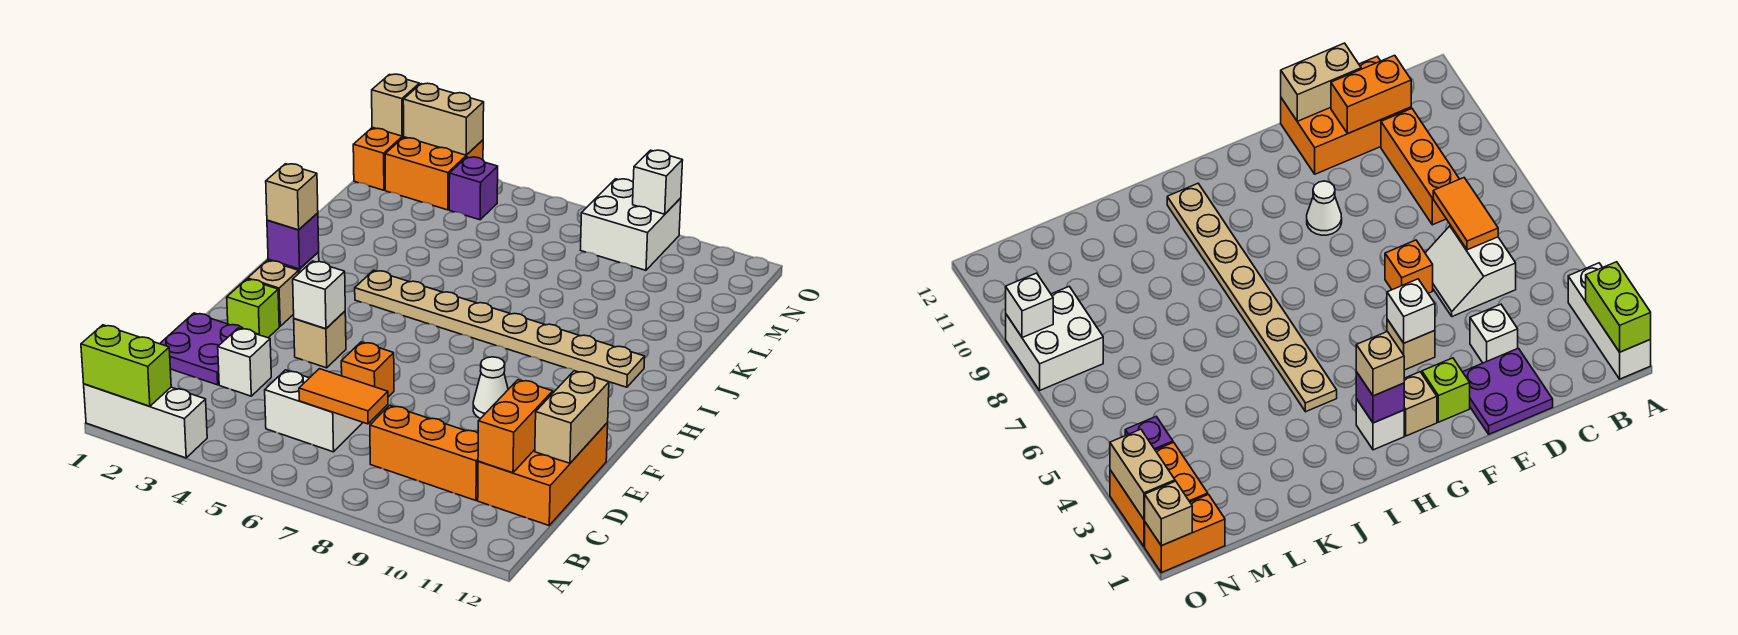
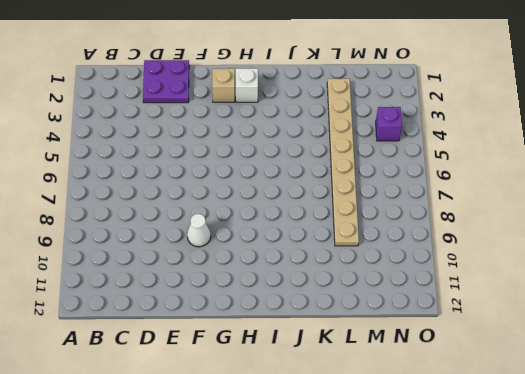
tan 1x8 plate [327,79,359,246] -> tan 1x8 plate moved to [355,270,645,387]
none -> white 1x3 brick [84,384,207,458]
none -> white 2x2 slope [265,370,363,452]
none -> orange 1x3 brick [370,405,478,500]

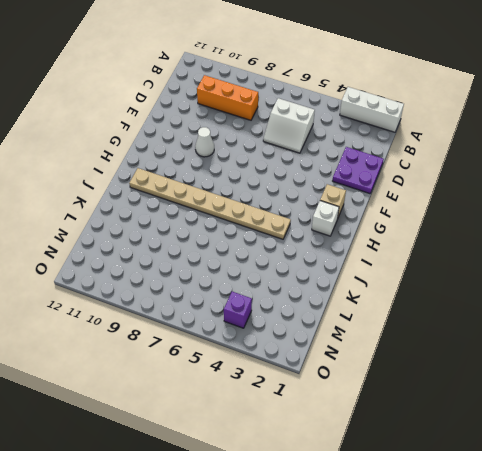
none -> orange 2x3 brick [478,423,608,525]
none -> white 1x1 brick [218,328,271,396]
none -> orange 1x1 brick [341,342,394,397]

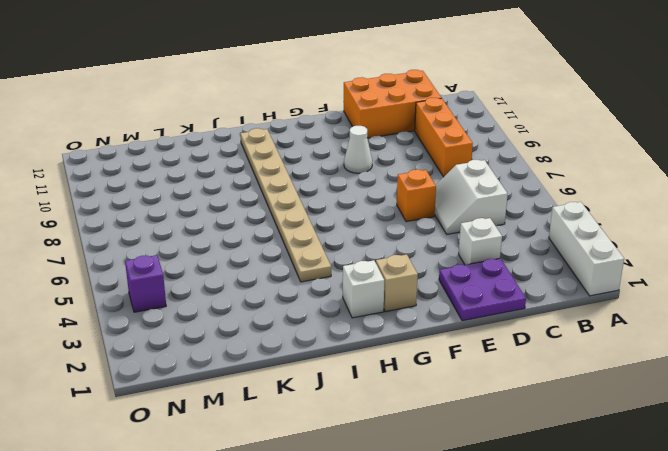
none -> lime 1x1 brick [227,279,279,338]
none -> tan 1x1 brick [294,311,346,368]
none -> orange 1x2 brick [353,127,404,190]

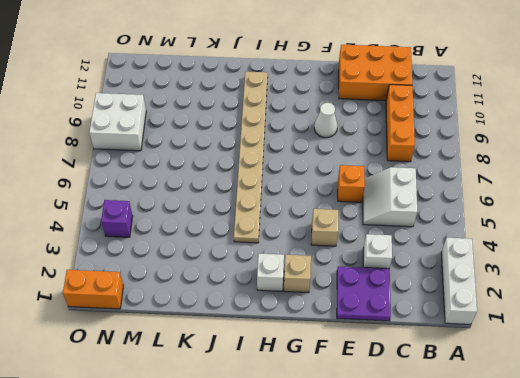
none -> lime 1x1 brick [227,279,279,338]
none -> orange 2x2 brick [385,137,483,210]
none -> lime 1x2 brick [81,325,171,406]

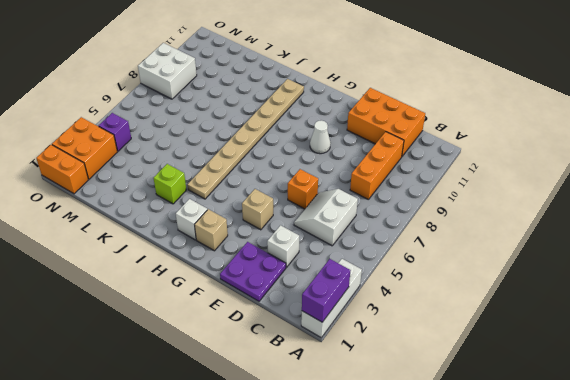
purple 1x2 brick [302,259,350,322] -> lime 1x2 brick [81,325,171,406]
lime 1x1 brick [154,164,186,204] -> lime 1x1 brick moved to [227,279,279,338]
none -> orange 1x2 tile [299,369,388,424]
none -> orange 1x2 brick [478,380,553,473]
none -> tan 1x2 brick [535,371,609,463]

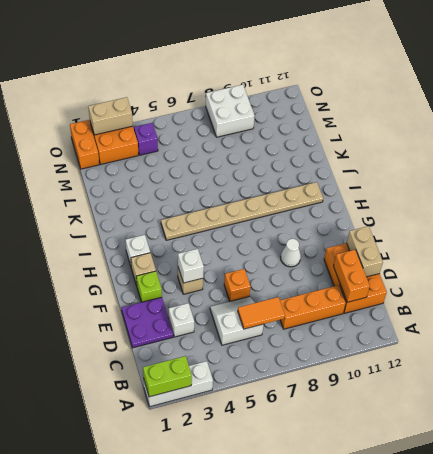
none -> purple 1x1 brick [267,213,319,269]
none -> tan 1x1 brick [372,74,419,136]
none -> white 1x1 brick [633,150,683,214]

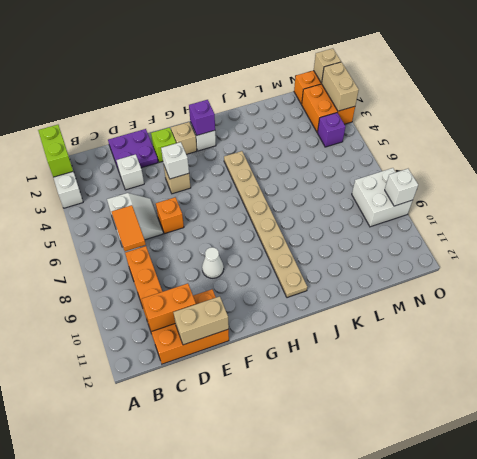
none -> tan 1x1 brick [266,164,318,230]

